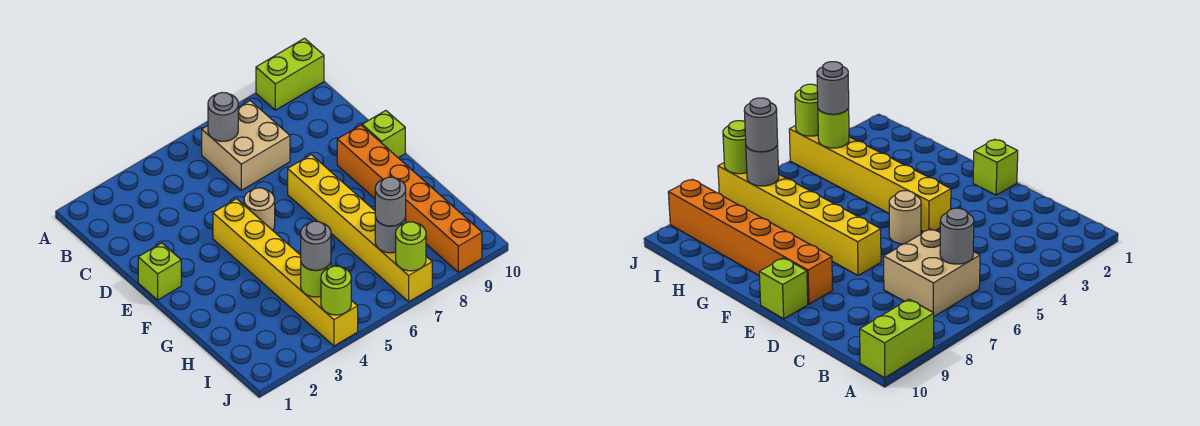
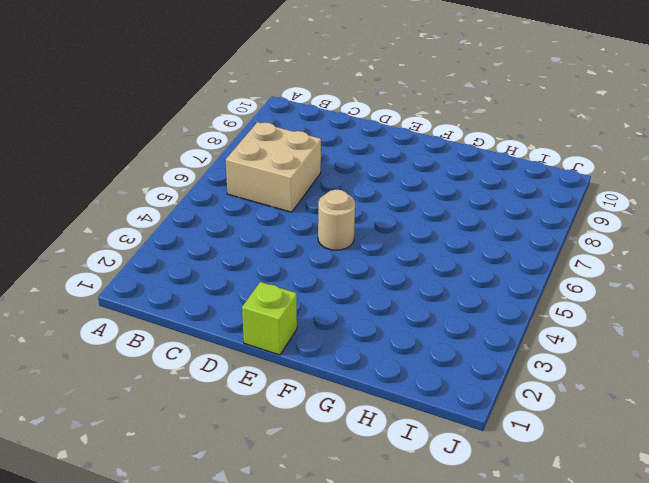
none -> lime 1x2 brick [256,38,324,110]
none -> yellow 1x6 brick [213,199,358,346]
none -> yellow 1x6 brick [288,155,432,302]

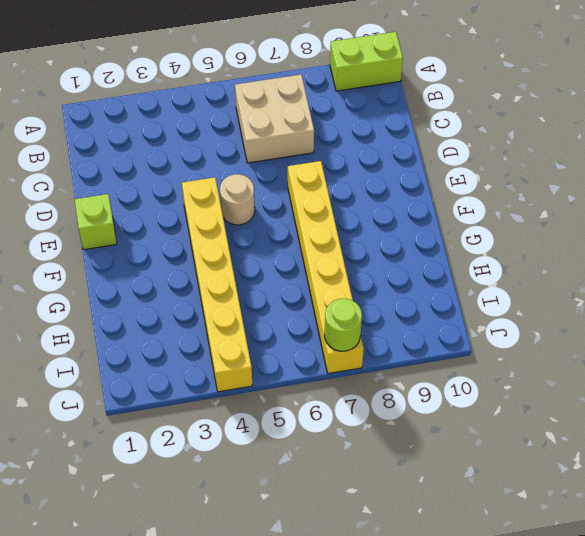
none -> orange 1x6 brick [337,125,482,272]
none -> lime 1x1 brick [362,111,405,158]
none -> grey 1x1 round brick [208,93,238,141]

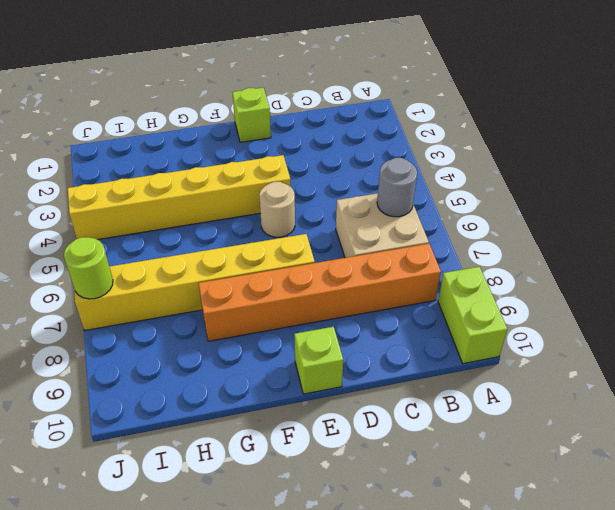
orange 1x6 brick [198,244,441,341] -> orange 1x6 brick moved to [337,125,482,272]
none -> lime 1x1 round brick [301,262,331,297]
none -> grey 1x1 round brick [375,217,406,253]
none -> lime 1x1 round brick [321,266,351,315]

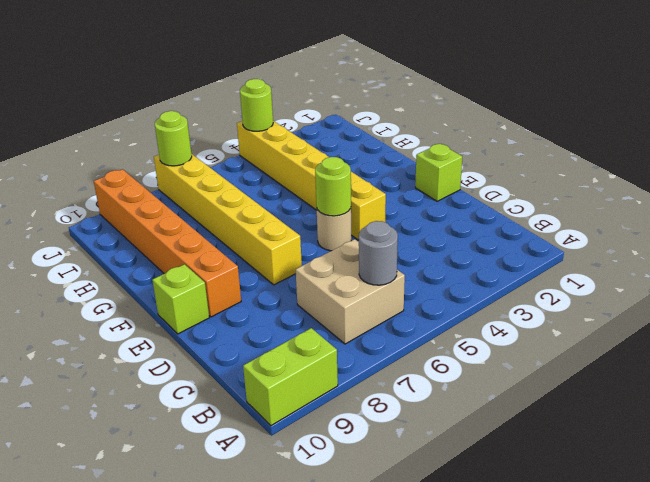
lime 1x1 round brick [315,157,351,216] -> lime 1x1 round brick moved to [301,262,331,297]
none -> grey 1x1 round brick [375,217,406,253]
none -> grey 1x1 round brick [301,221,331,270]
none -> grey 1x1 round brick [375,177,406,226]

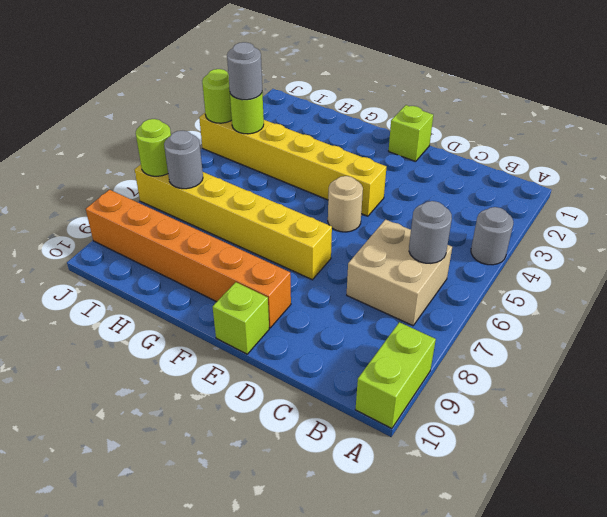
grey 1x1 round brick [471,207,513,265] -> grey 1x1 round brick moved to [375,177,406,226]

